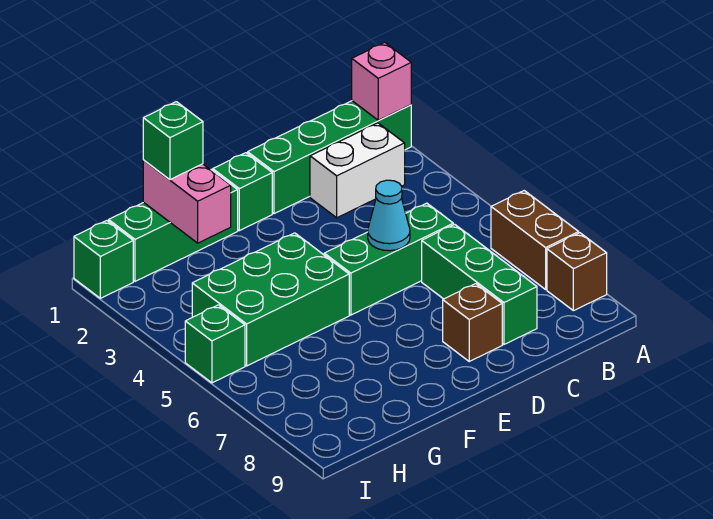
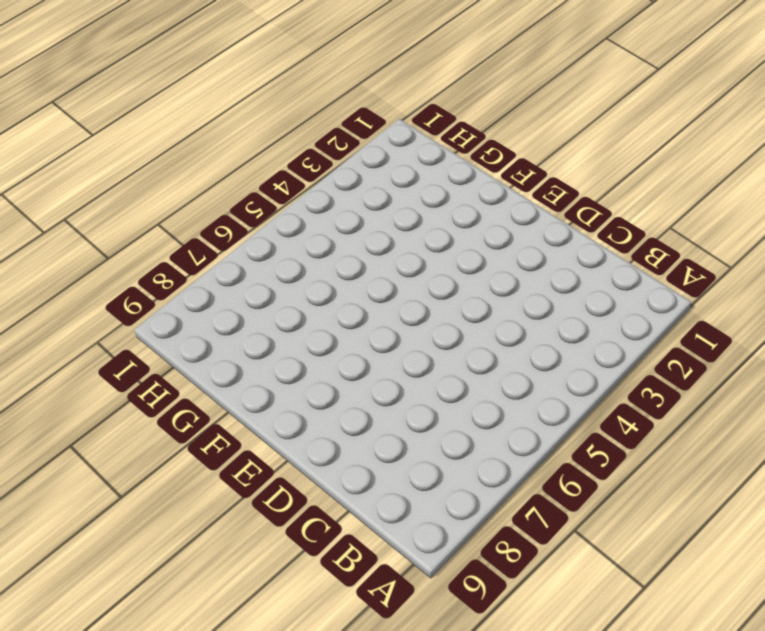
none -> green 1x4 brick [248,101,411,214]
none -> brown 1x2 brick [491,191,579,289]
none -> brown 1x1 brick [547,233,607,311]

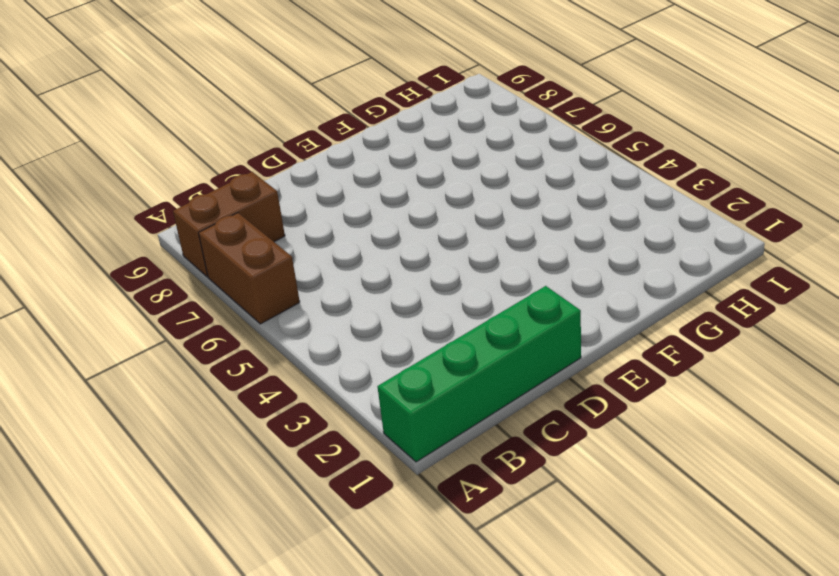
brown 1x2 brick [173,172,285,277] -> brown 1x1 brick [547,233,607,311]
none -> white 1x2 brick [310,123,405,218]
none -> green 1x3 brick [324,203,453,315]
none -> green 1x3 brick [422,224,537,344]

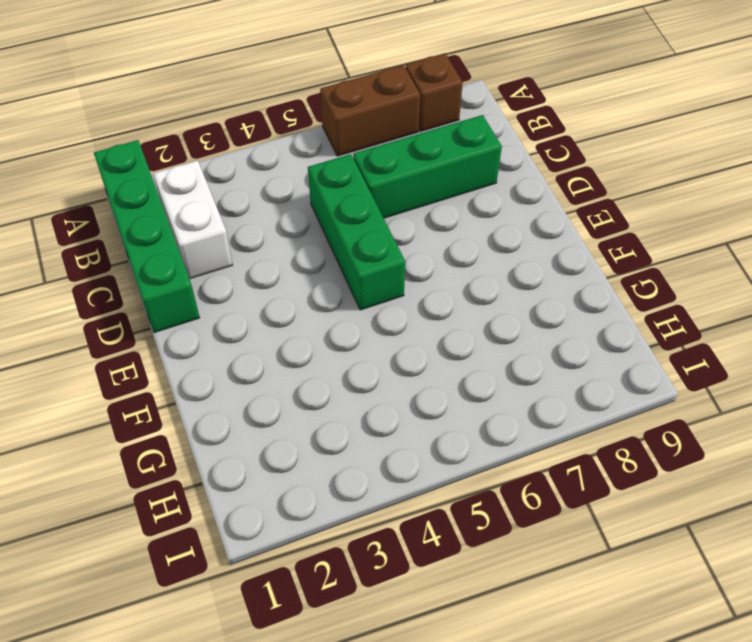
none -> brown 1x1 brick [443,284,502,361]
none -> green 1x1 brick [213,153,272,231]
none -> green 1x3 brick [109,170,238,281]

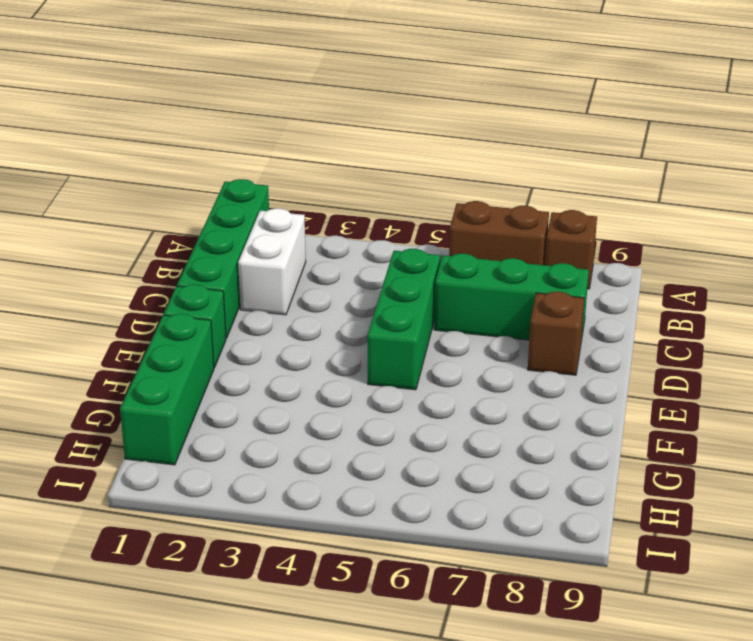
none -> green 2x3 brick [192,233,349,366]
none -> green 1x1 brick [74,221,133,298]
none -> green 1x1 brick [185,305,245,383]

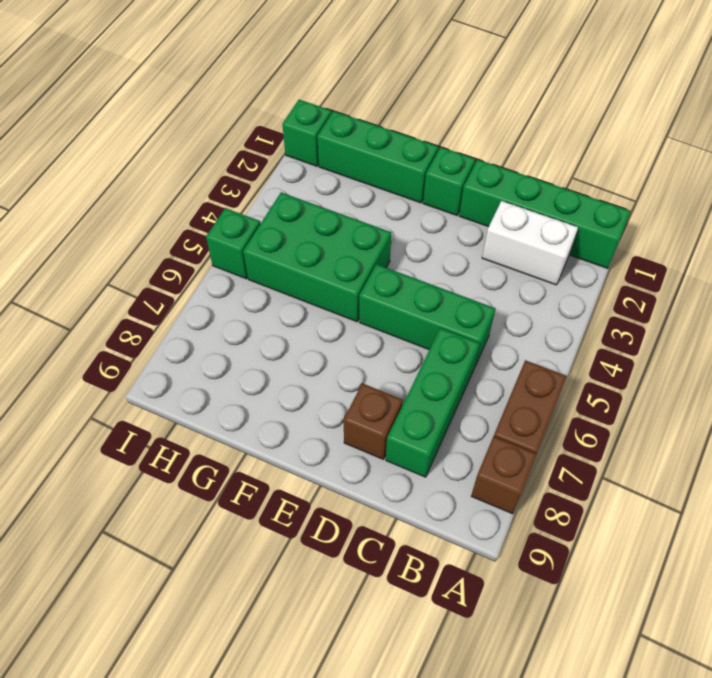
none -> pink 1x1 brick [352,42,411,120]
none -> cyan 1x1 cone [368,180,410,251]
none -> pink 1x2 brick [143,160,231,243]

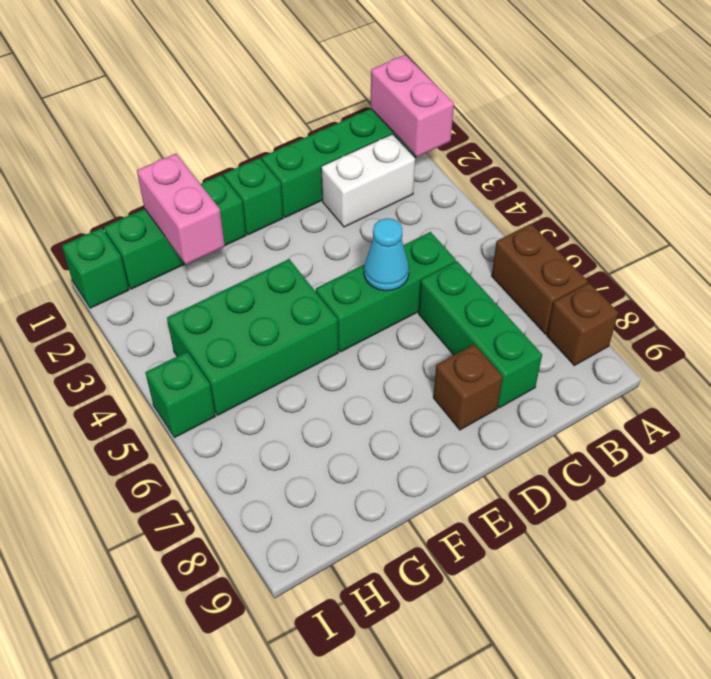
pink 1x2 brick [371,55,454,157] -> pink 1x1 brick [352,42,411,120]
none -> green 1x1 brick [143,102,203,180]

